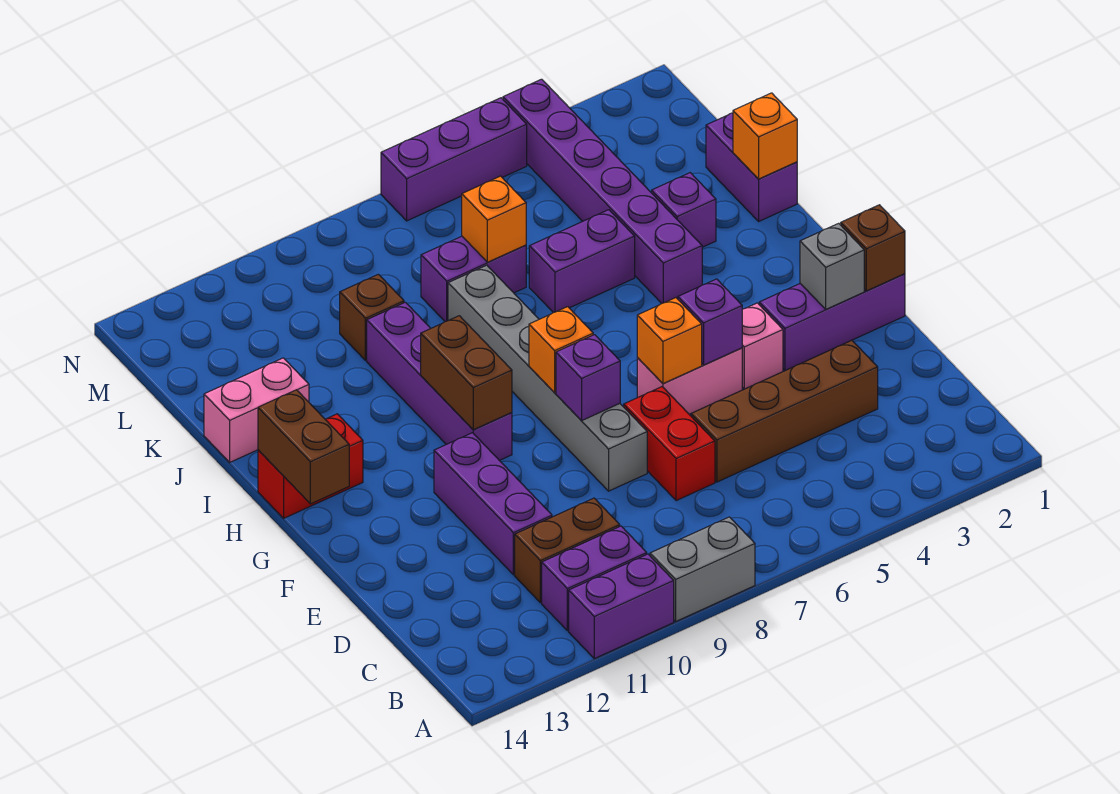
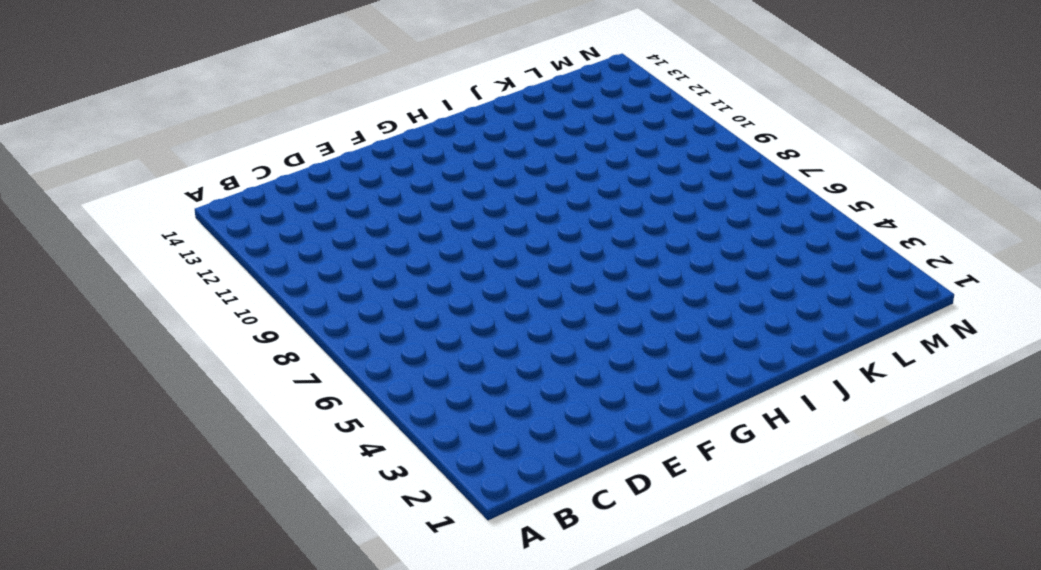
none -> grey 1x2 brick [650,517,755,621]
none -> purple 1x2 brick [569,554,674,659]
none -> purple 1x2 brick [542,526,647,631]
none -> brown 1x2 brick [515,498,620,603]

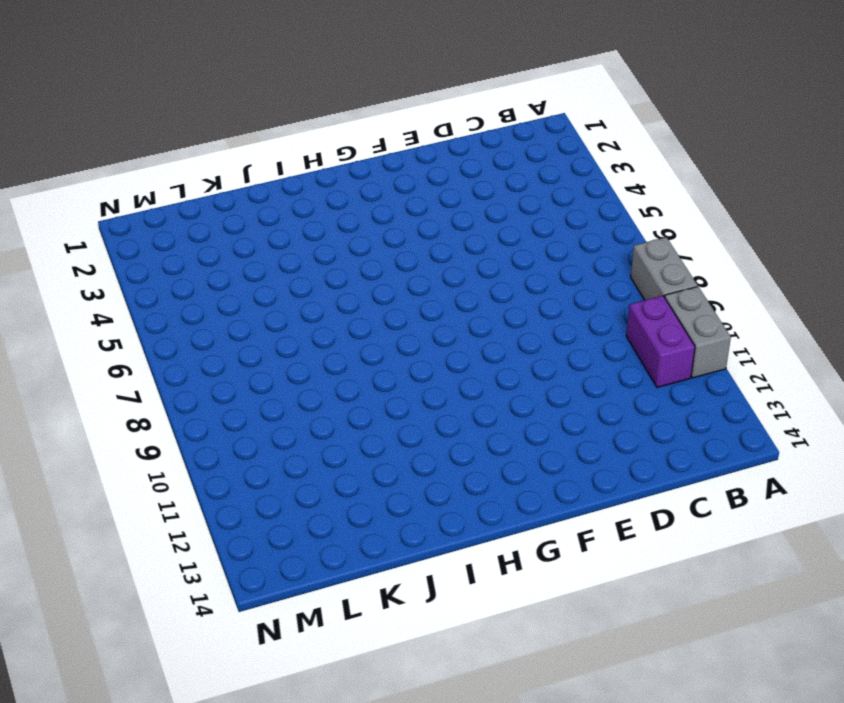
grey 1x2 brick [665,287,731,378] -> purple 1x2 brick [569,554,674,659]
none -> brown 1x2 brick [515,498,620,603]
none -> brown 1x4 brick [691,340,878,482]
none -> red 1x2 brick [624,387,715,501]
none -> purple 1x3 brick [434,433,552,575]

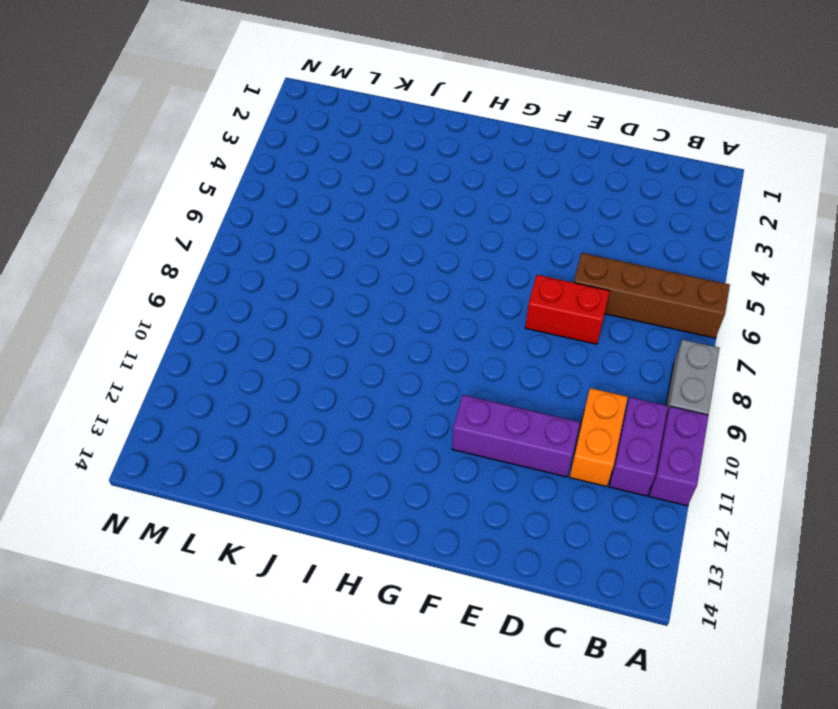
brown 1x4 brick [574,253,730,338] -> brown 1x4 brick turned to [691,340,878,482]
orange 1x2 brick [569,388,628,487] -> brown 1x2 brick [515,498,620,603]
none -> grey 1x6 brick [448,265,647,491]
none -> purple 1x3 brick [759,274,905,370]
none -> pink 1x1 brick [742,303,783,389]
none -> pink 1x2 brick [637,348,742,414]

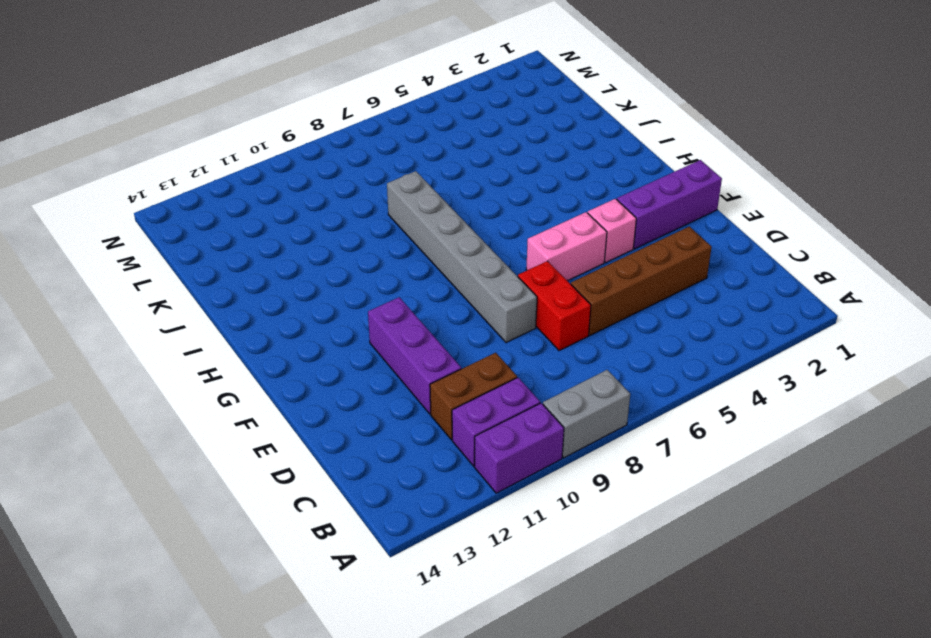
none -> purple 1x4 brick [367,302,512,461]
none -> red 1x2 brick [258,414,363,518]
none -> purple 1x6 brick [503,79,702,303]
none -> purple 1x2 brick [706,113,797,221]

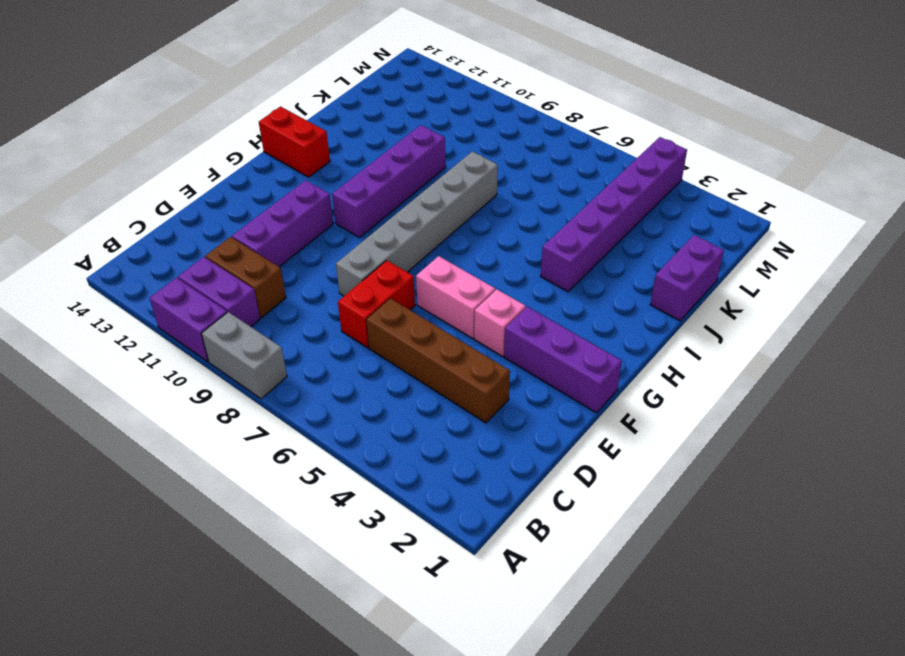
none -> purple 1x1 brick [652,173,716,247]
none -> purple 1x2 brick [529,210,635,313]
none -> pink 1x2 brick [204,358,309,462]
none -> purple 1x2 brick [421,236,526,322]

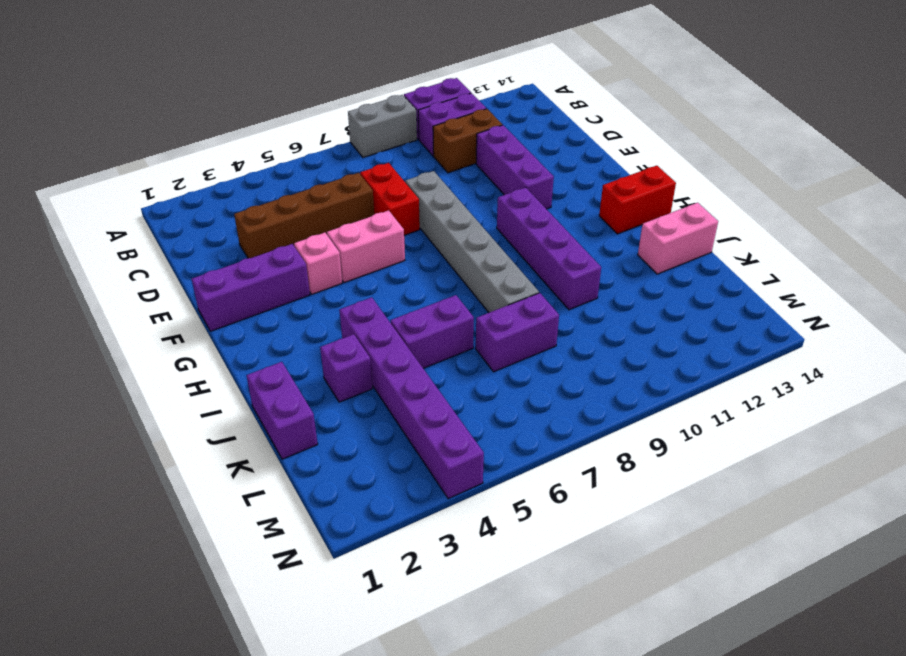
none -> brown 1x1 brick [340,274,404,360]
none -> purple 1x3 brick [381,98,527,221]
none -> brown 1x1 brick [841,205,905,291]
none -> grey 1x1 brick [800,223,864,309]

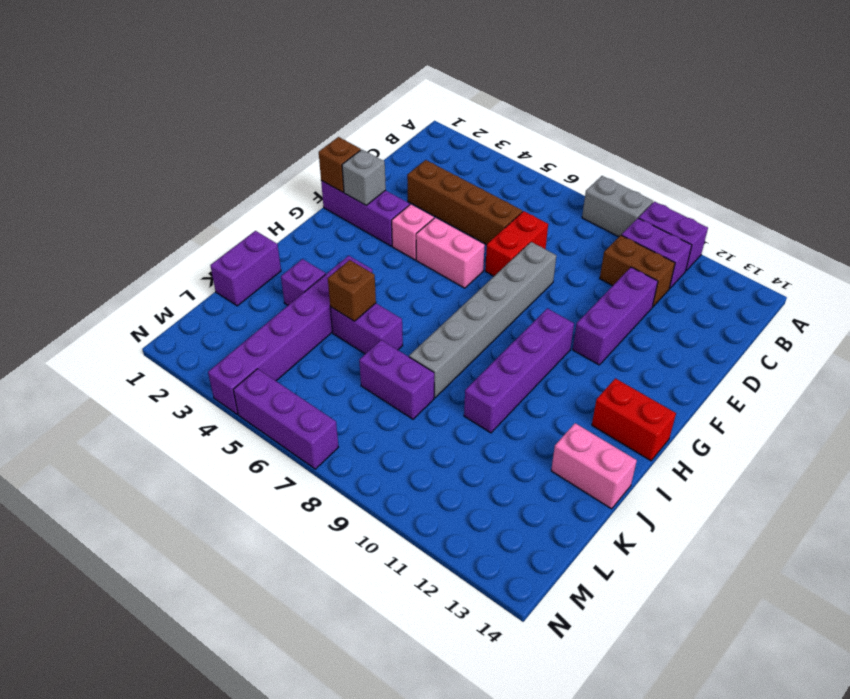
brown 1x1 brick [328,260,376,321] -> brown 1x1 brick moved to [340,274,404,360]
none -> purple 1x1 brick [678,279,742,365]
none -> orange 1x1 brick [637,298,702,384]
none -> purple 1x1 brick [556,335,620,420]
none -> orange 1x1 brick [529,307,593,392]

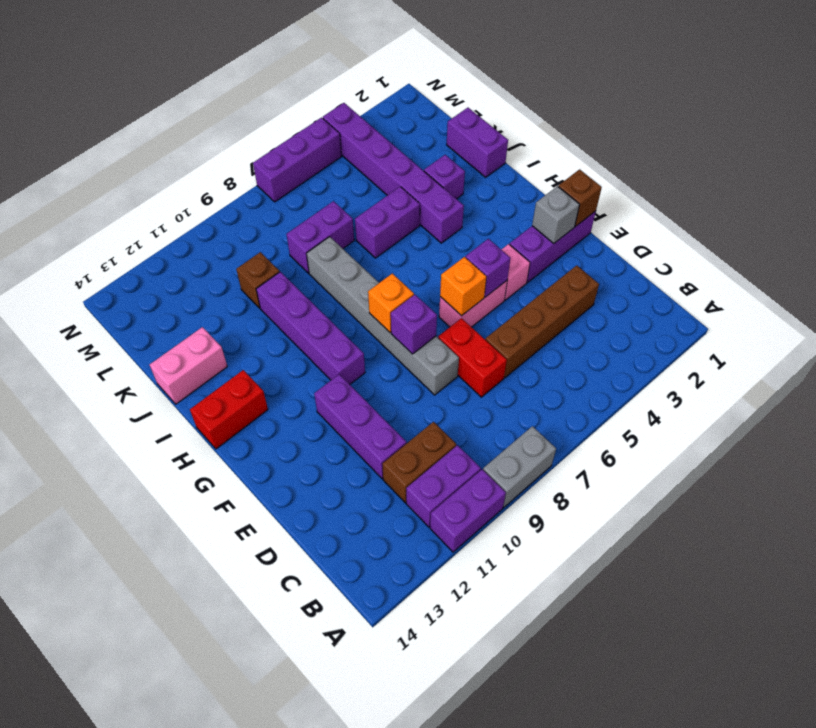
none -> brown 1x2 brick [421,316,512,430]
none -> brown 1x2 brick [258,390,349,504]
none -> orange 1x1 brick [733,93,797,179]
none -> orange 1x1 brick [462,176,526,262]

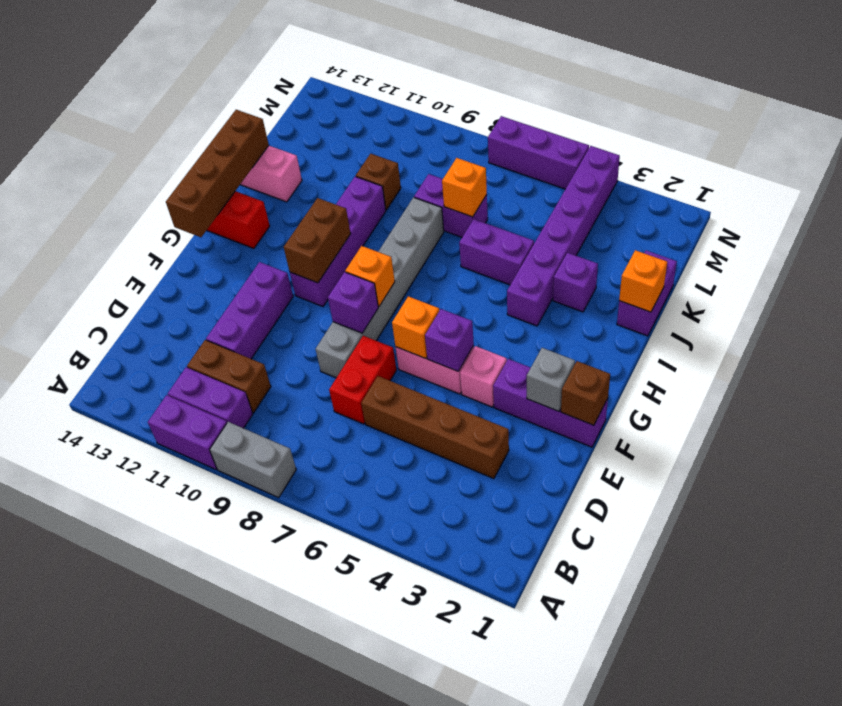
brown 1x4 brick [166,110,269,237] -> brown 1x2 brick [258,390,349,504]

